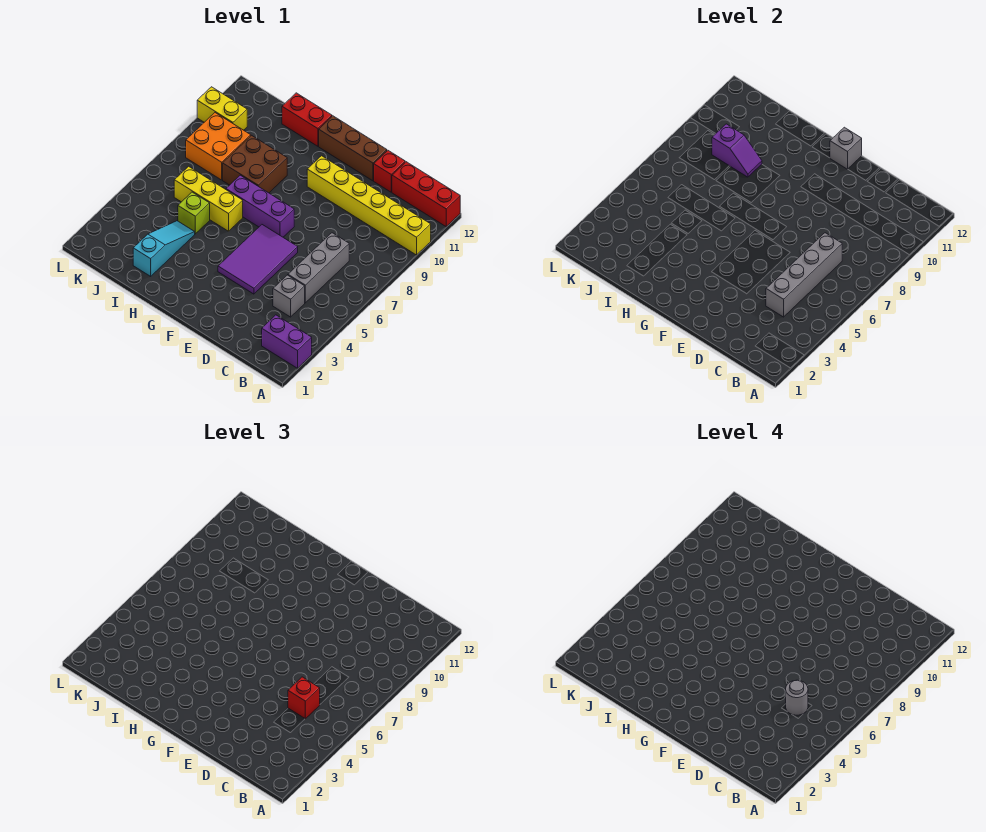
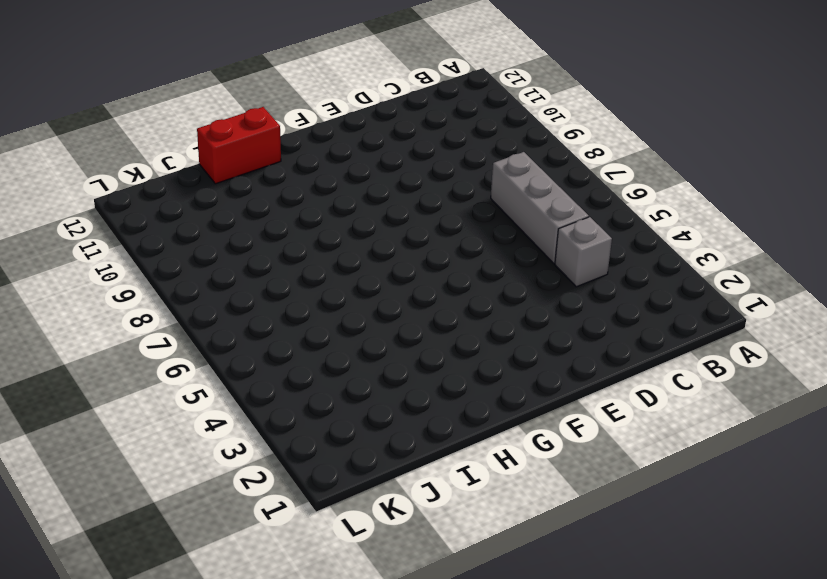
none -> purple 1x2 brick [262,315,312,368]
none -> yellow 1x6 brick [307,156,431,255]
none -> red 1x3 brick [392,162,460,227]

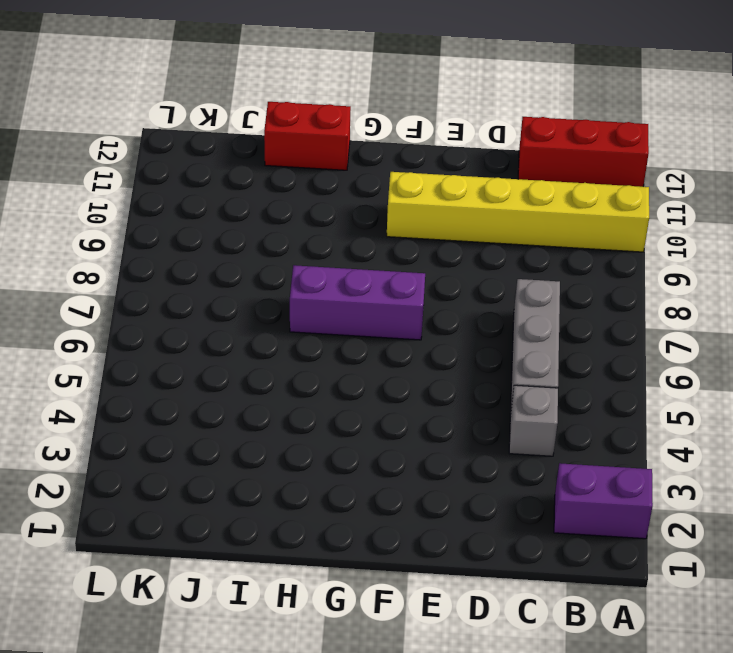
none -> red 1x1 brick [374,151,405,192]
none -> purple 2x3 tile [218,225,298,294]
none -> brown 1x3 brick [319,116,387,181]

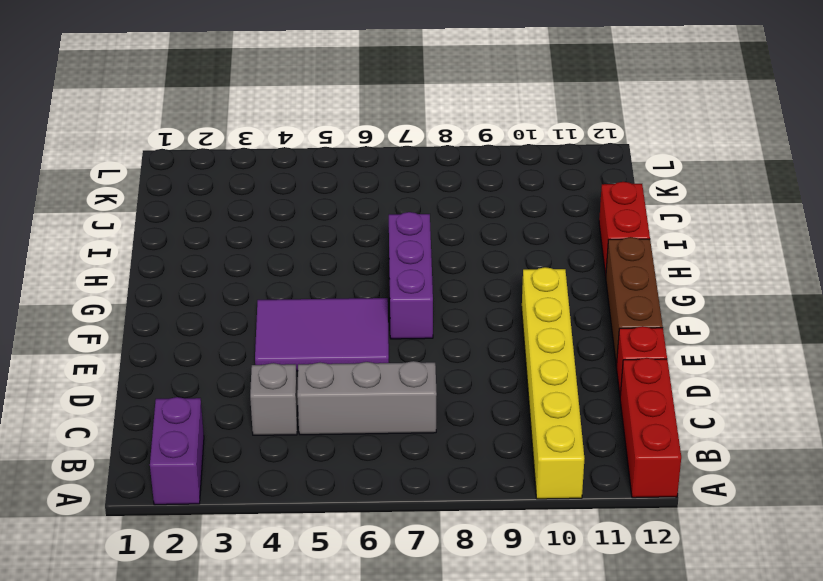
none -> yellow 1x3 brick [174,166,243,231]
none -> brown 2x2 brick [223,135,287,193]
none -> cyan 1x3 slope [133,221,195,276]

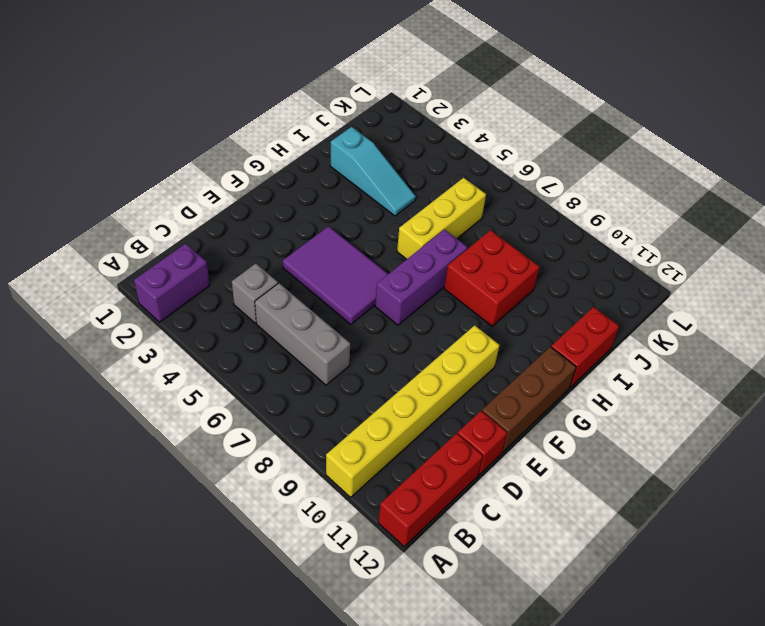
red 2x2 brick [444,230,539,326] -> brown 2x2 brick [223,135,287,193]
none -> lime 1x1 brick [178,192,210,234]
none -> orange 2x2 brick [186,113,251,180]
none -> yellow 1x2 brick [197,87,247,130]

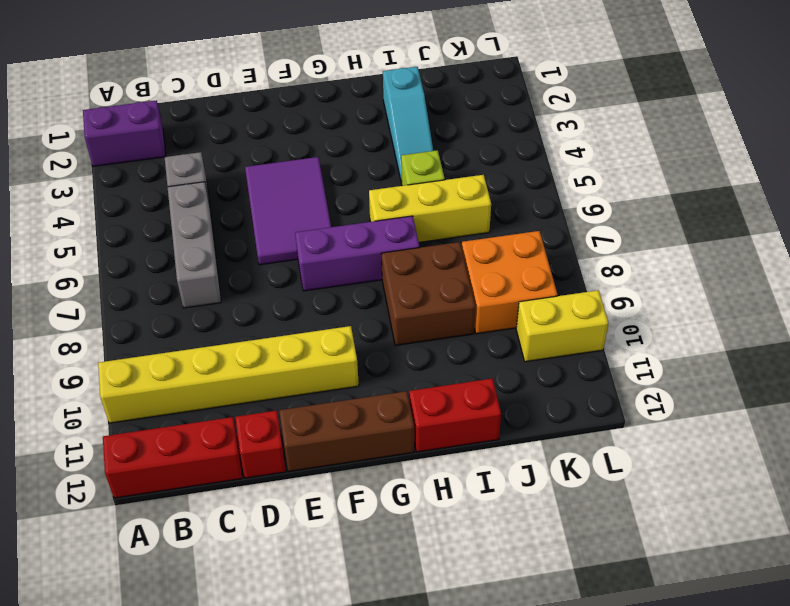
none -> grey 1x4 brick [766,233,842,317]
none -> grey 1x1 brick [830,127,862,169]
none -> purple 1x2 slope [712,124,762,177]

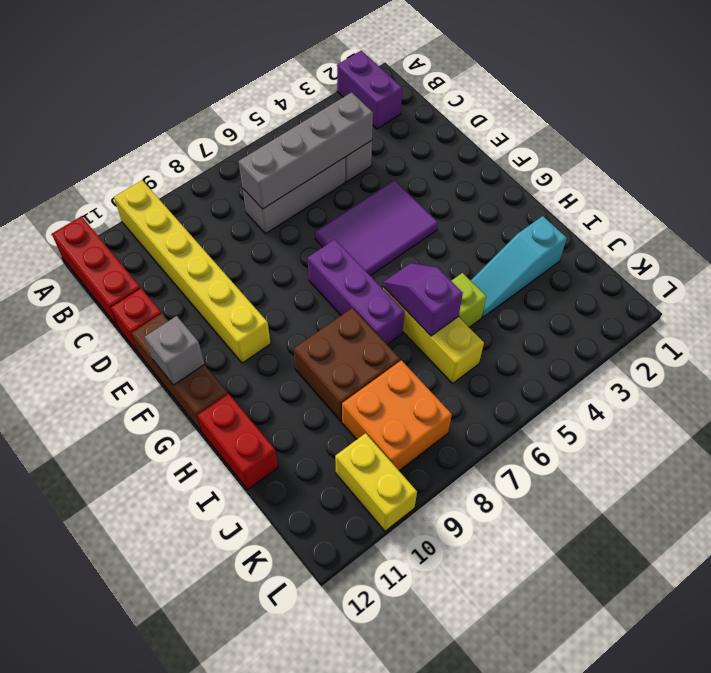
purple 1x2 slope [383,263,463,336] -> purple 1x2 slope moved to [712,124,762,177]
none -> red 1x1 brick [288,677,320,719]
none -> grey 1x1 round brick [786,680,808,715]

